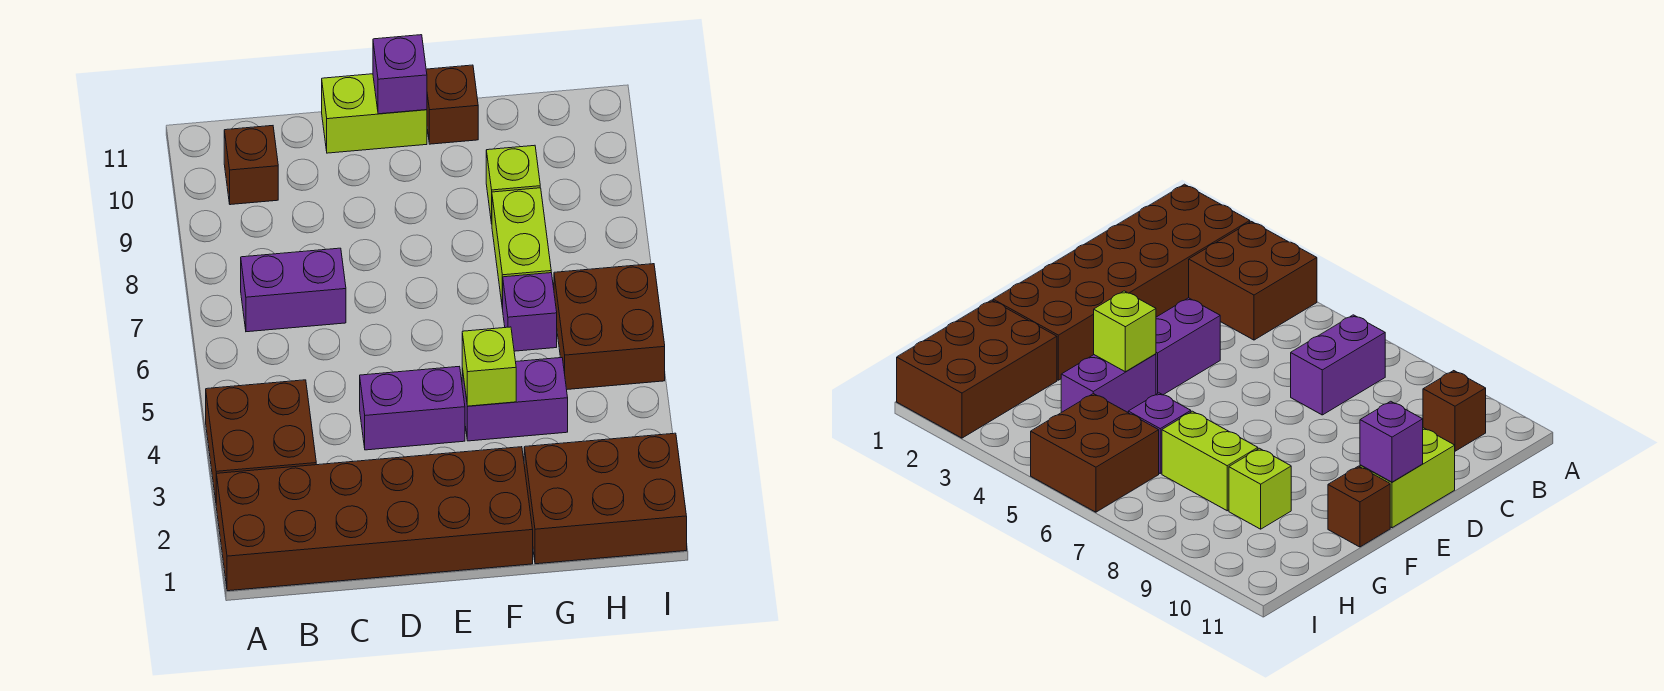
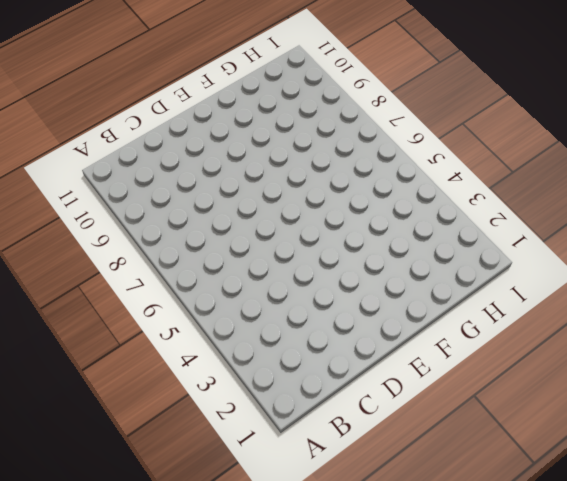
none -> brown 2x6 brick [216,447,533,591]
none -> brown 2x2 brick [206,380,316,500]
none -> purple 1x2 brick [241,248,346,332]

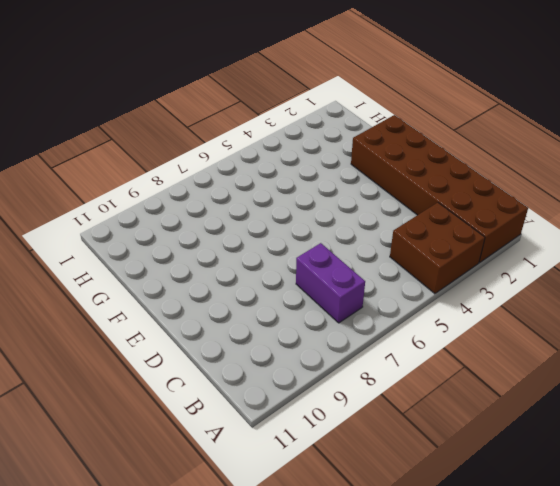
none -> brown 1x1 brick [224,126,278,205]
none -> purple 1x2 brick [360,367,465,450]
none -> lime 1x2 brick [322,74,427,153]

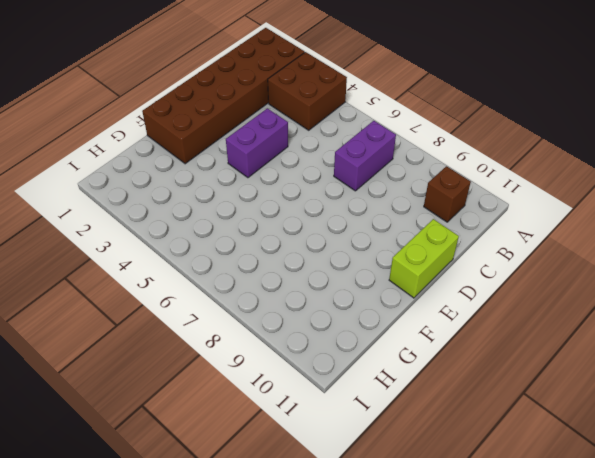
none -> purple 1x2 brick [462,358,568,441]
none -> brown 1x1 brick [426,65,478,144]
none -> brown 2x3 brick [524,433,687,564]

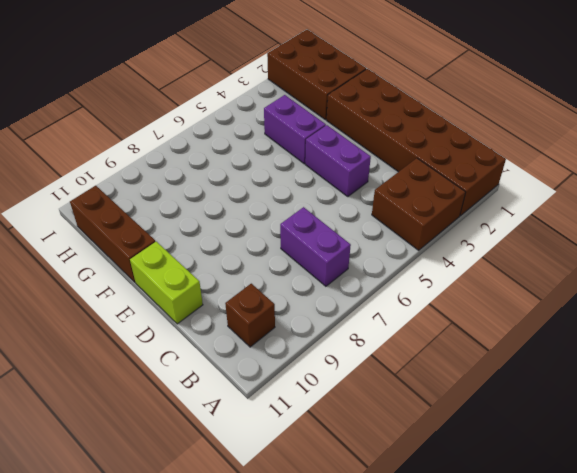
brown 1x3 brick [70,186,156,282] -> brown 1x1 brick [426,65,478,144]
none -> purple 1x1 brick [503,273,557,351]
none -> lime 1x2 brick [492,188,551,309]
none -> lime 1x1 brick [486,145,540,224]

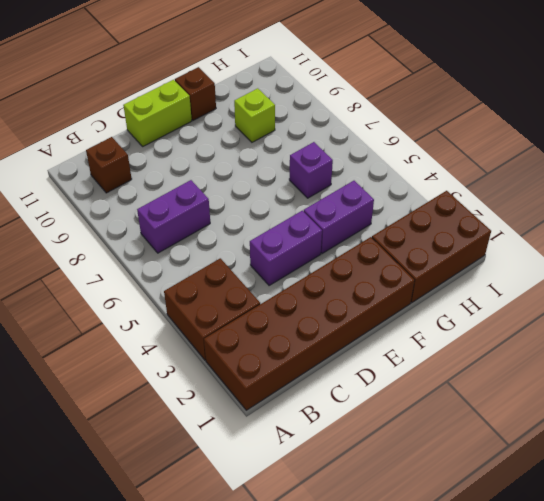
none -> lime 1x2 brick [492,188,551,309]
none -> brown 2x2 brick [554,264,665,389]
none -> purple 1x1 brick [373,35,427,114]

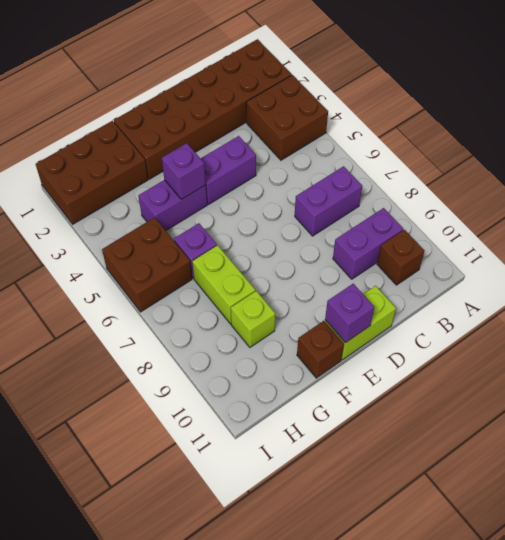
purple 1x2 brick [333,208,403,279] -> none
purple 1x1 brick [162,143,206,199] -> lime 1x1 brick [462,327,516,406]

